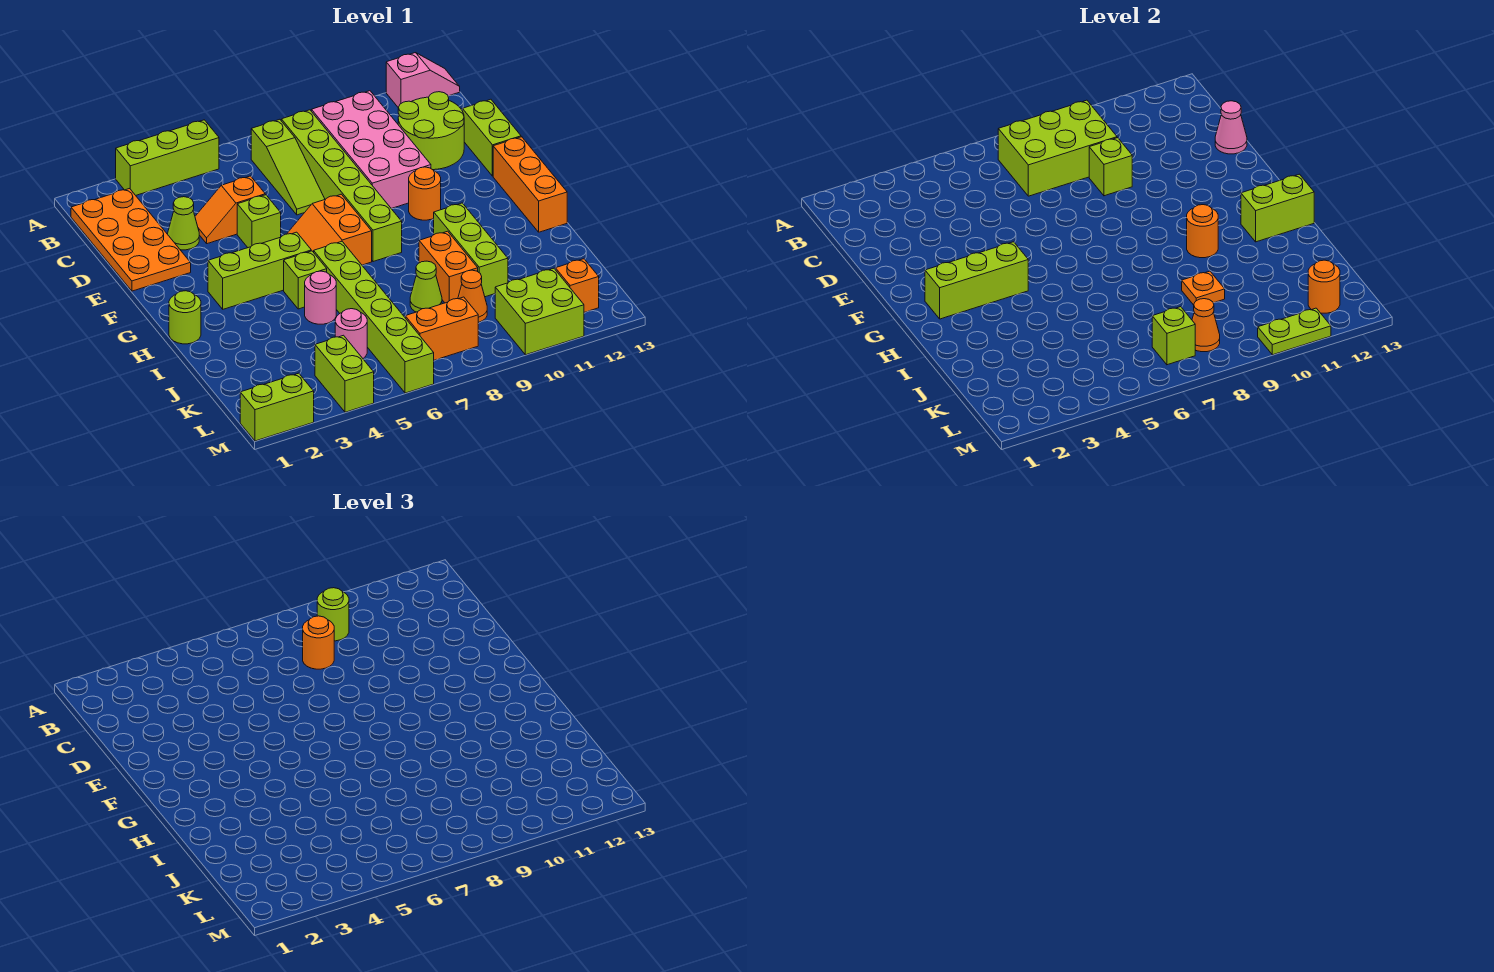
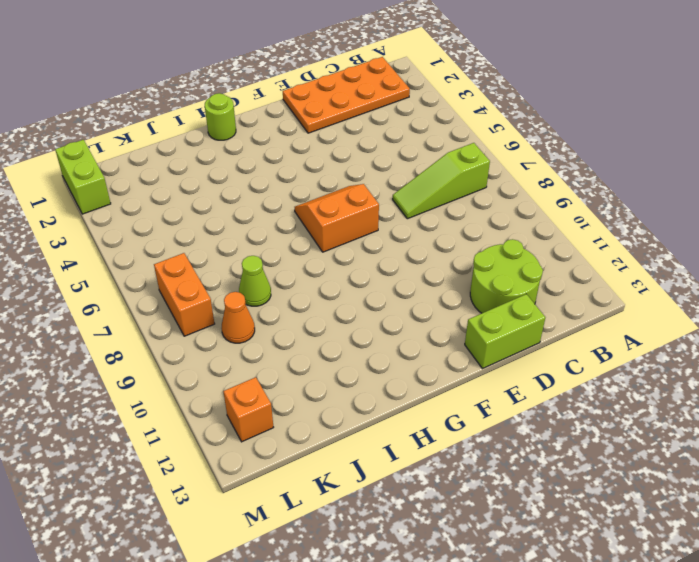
none -> lime 1x3 brick [116,120,219,195]
none -> pink 1x2 slope [386,53,460,107]
none -> lime 1x6 brick [281,110,402,262]
none -> pink 2x4 brick [311,91,431,209]

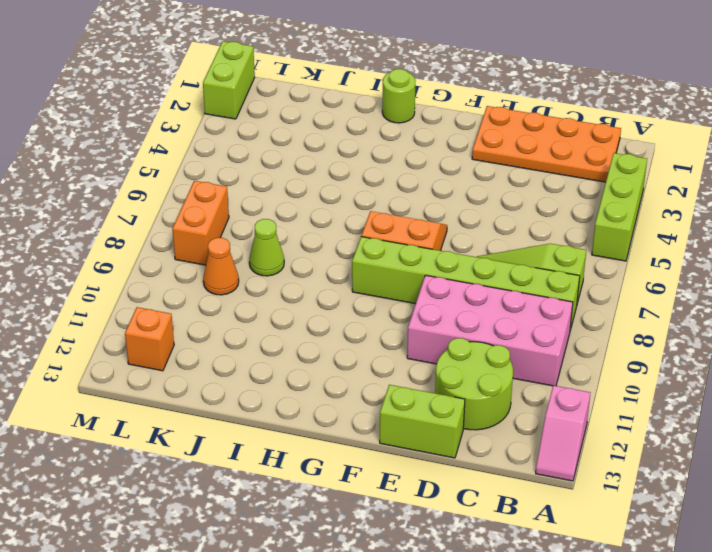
none -> lime 1x1 cone [168,197,199,250]
none -> orange 1x2 slope [195,176,265,244]
none -> lime 1x1 brick [237,195,281,248]
none -> orange 1x1 round brick [409,167,441,220]

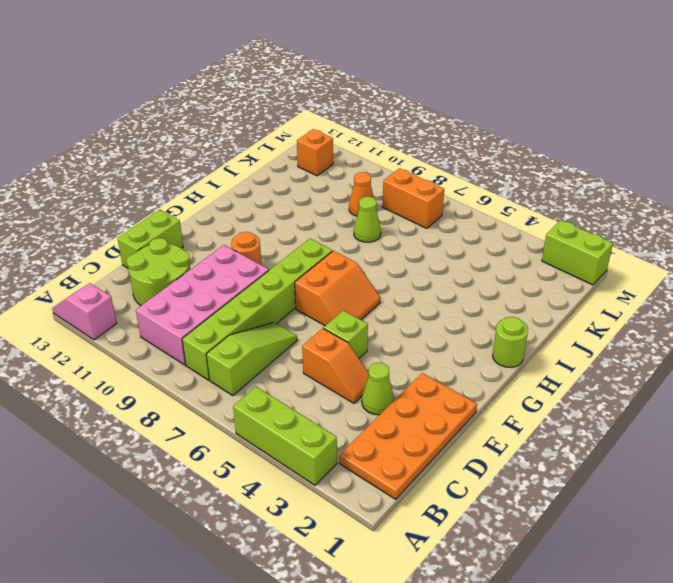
none -> orange 1x3 brick [493,137,567,232]
none -> lime 1x3 brick [208,232,311,309]
none -> lime 1x1 brick [284,251,327,309]
none -> lime 1x6 brick [314,242,434,393]

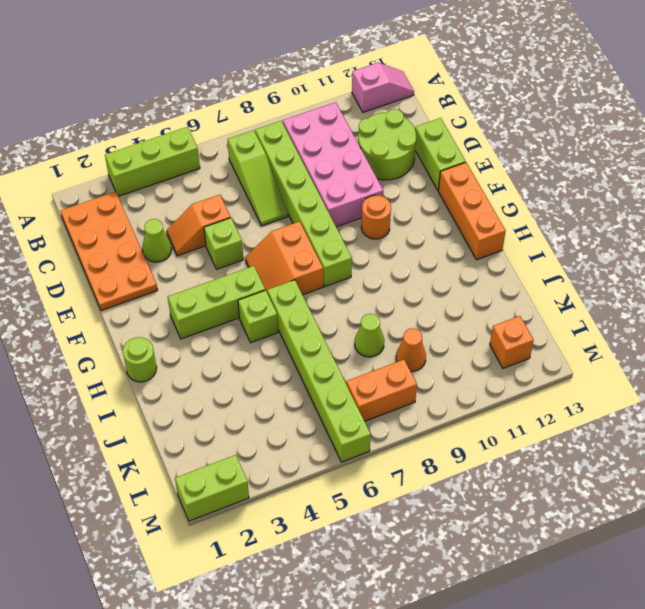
none -> lime 1x3 brick [434,203,508,297]
none -> pink 1x1 round brick [305,271,336,324]
none -> orange 1x2 brick [419,231,478,303]
none -> pink 1x1 round brick [335,309,367,358]

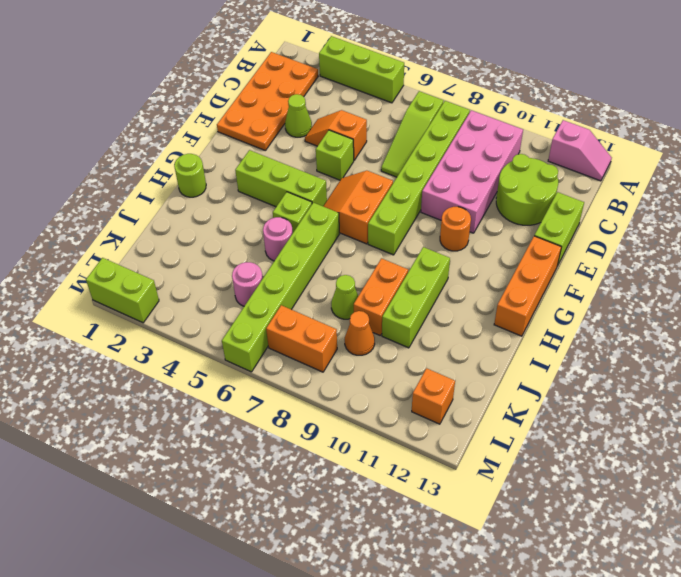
none -> lime 1x2 brick [315,335,374,412]
none -> lime 2x2 brick [495,268,584,355]
none -> lime 2x3 brick [998,100,1117,196]
none -> lime 1x1 brick [1089,138,1132,196]

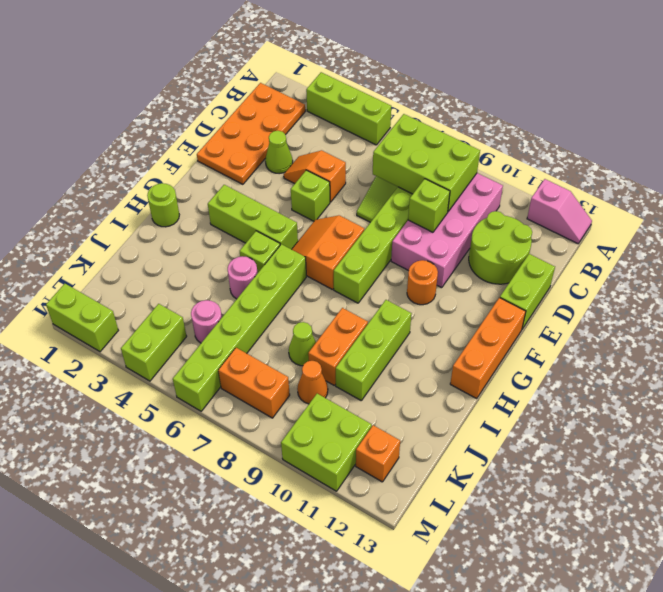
none -> pink 1x1 cone [1215,101,1247,154]
none -> lime 1x3 brick [925,242,1028,319]
none -> orange 1x1 round brick [1187,205,1218,258]
none -> lime 1x2 brick [1241,174,1314,242]

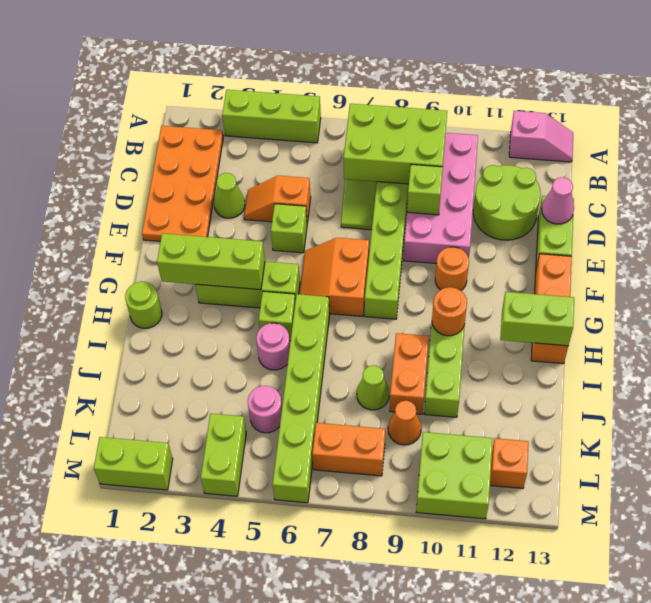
none -> orange 1x1 plate [1182,271,1225,305]
none -> lime 1x1 brick [1152,307,1195,365]
none -> orange 1x1 cone [1192,299,1220,352]
none -> orange 1x1 round brick [1308,260,1340,313]

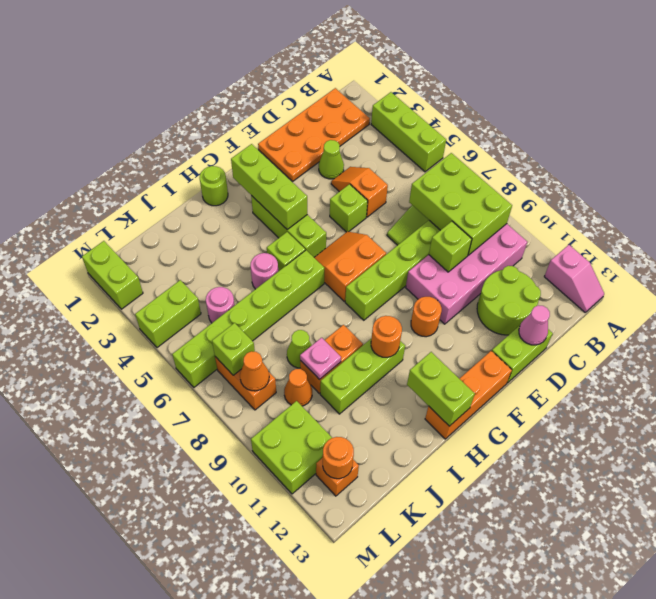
pink 1x1 plate [300,338,341,380] -> orange 1x1 plate [1182,271,1225,305]
none -> lime 1x2 plate [1258,308,1331,355]
none -> lime 1x1 round brick [317,588,349,641]
none -> orange 1x1 round brick [303,616,334,669]

